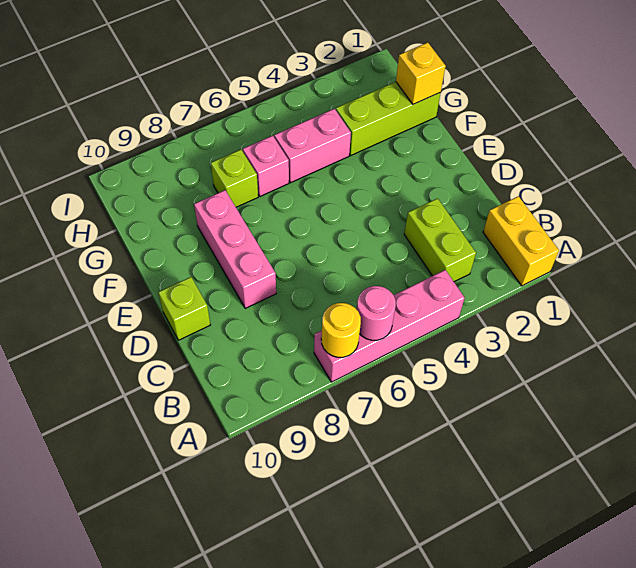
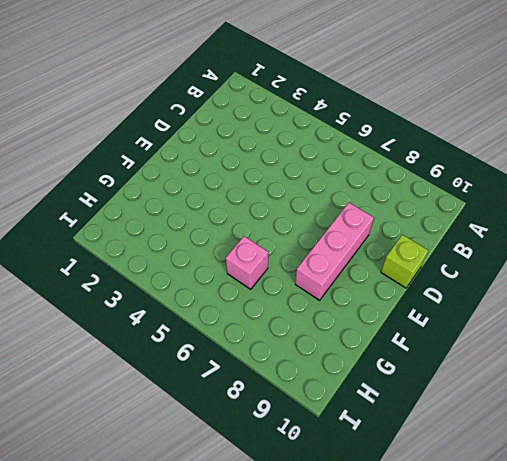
none -> yellow 1x2 brick [483,196,559,286]
none -> pink 1x4 brick [314,270,465,382]
none -> lime 1x2 brick [404,198,476,282]

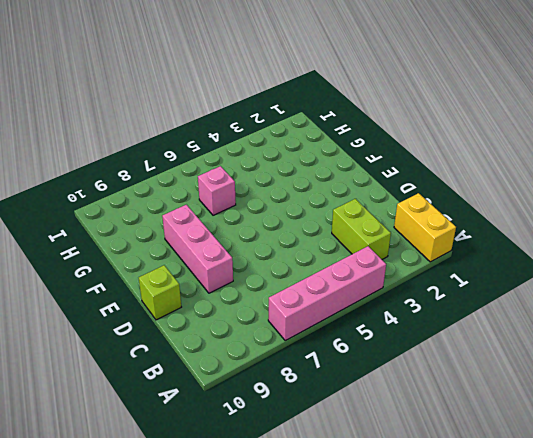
none -> lime 1x3 brick [336,82,441,155]
none -> pink 1x2 brick [274,109,351,183]
none -> lime 1x1 brick [211,149,258,207]

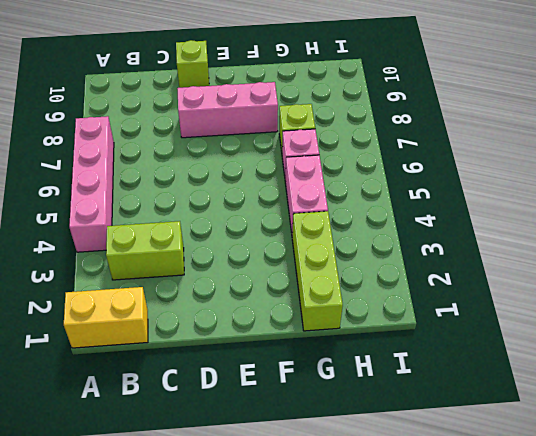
none -> pink 1x1 round brick [357,286,396,340]
none -> yellow 1x1 round brick [321,303,361,357]
none -> yellow 1x1 brick [396,42,446,104]

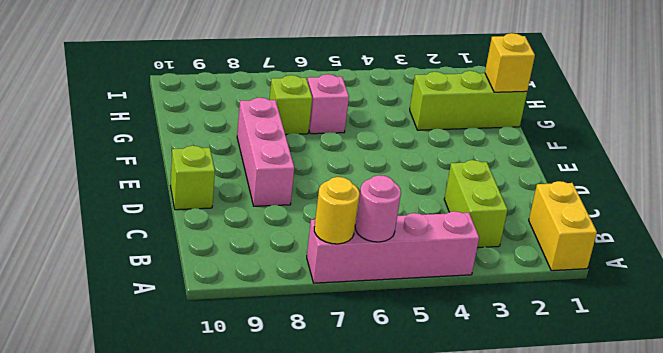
none -> pink 1x2 brick [274,109,351,183]

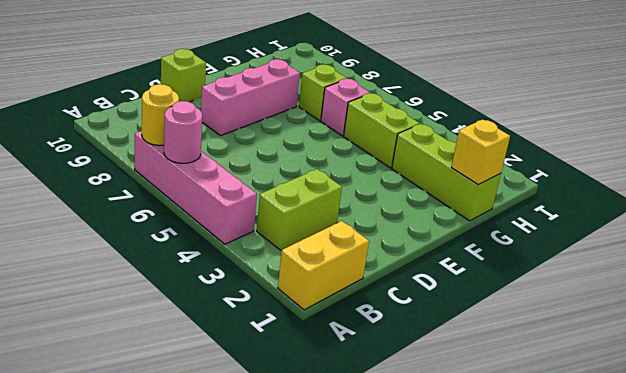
lime 1x2 brick [344,93,420,168] -> pink 1x2 brick [274,109,351,183]

